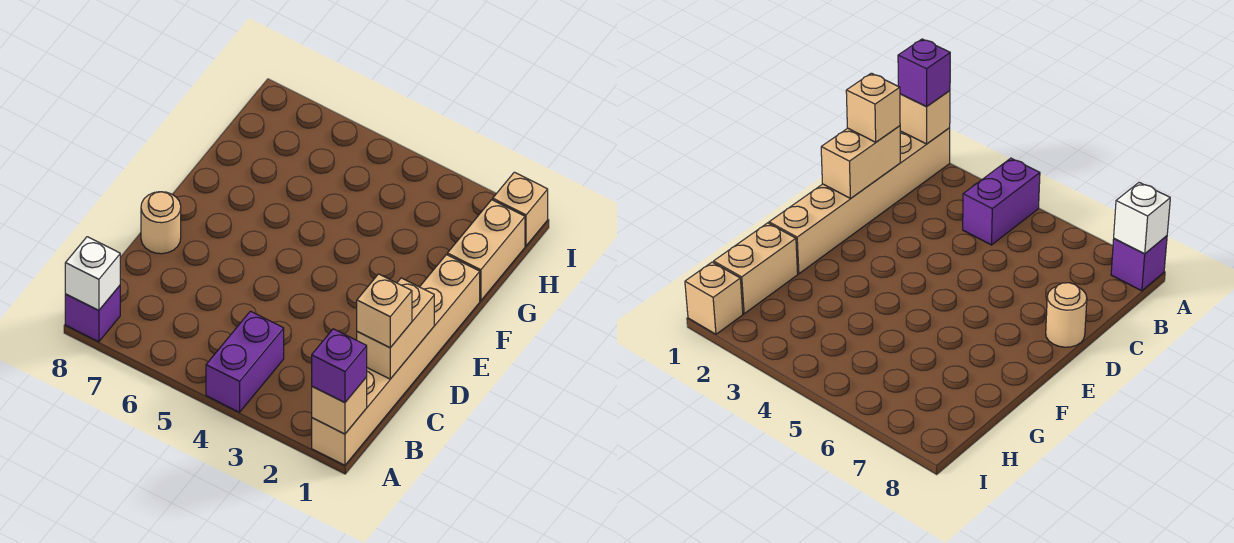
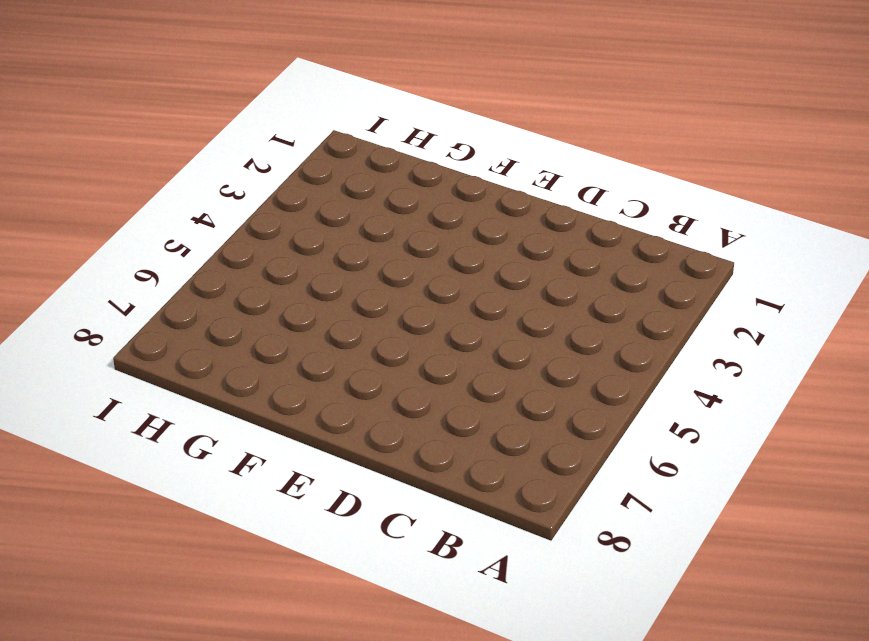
none -> tan 1x6 brick [312,255,480,465]
none -> purple 1x2 brick [206,311,284,412]

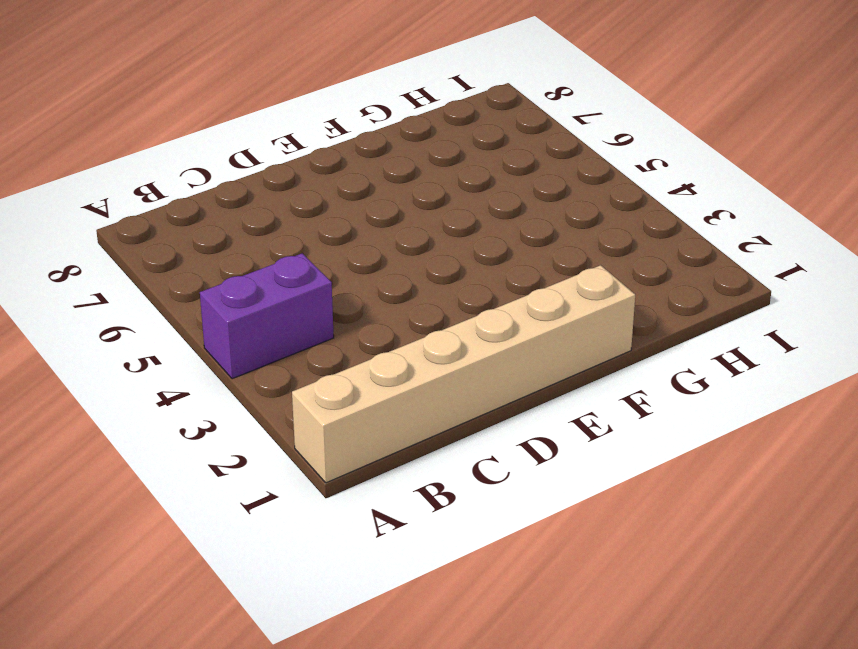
none -> purple 1x1 brick [65,286,120,342]
none -> tan 1x1 round brick [141,192,181,254]

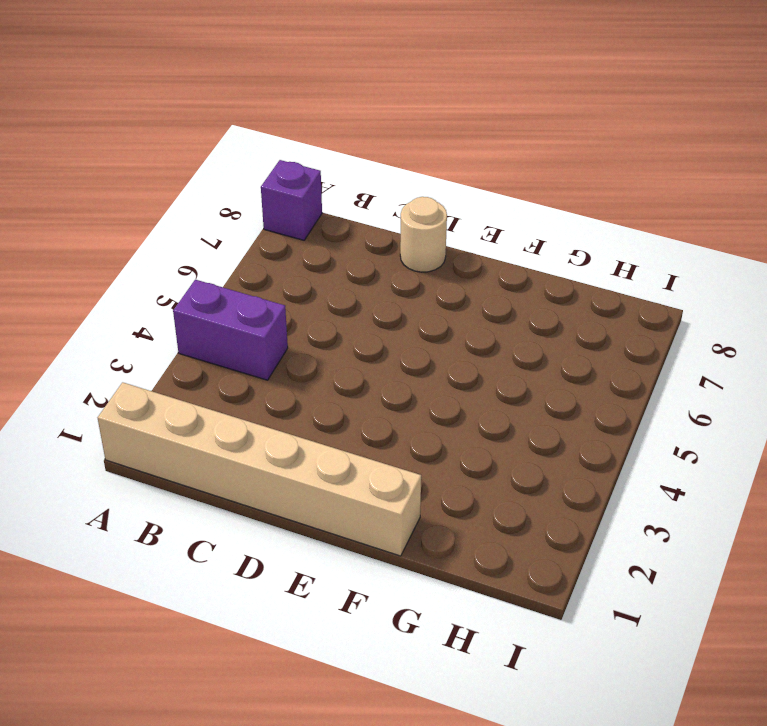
none -> tan 1x2 brick [447,200,525,301]
none -> tan 1x1 brick [493,172,548,246]

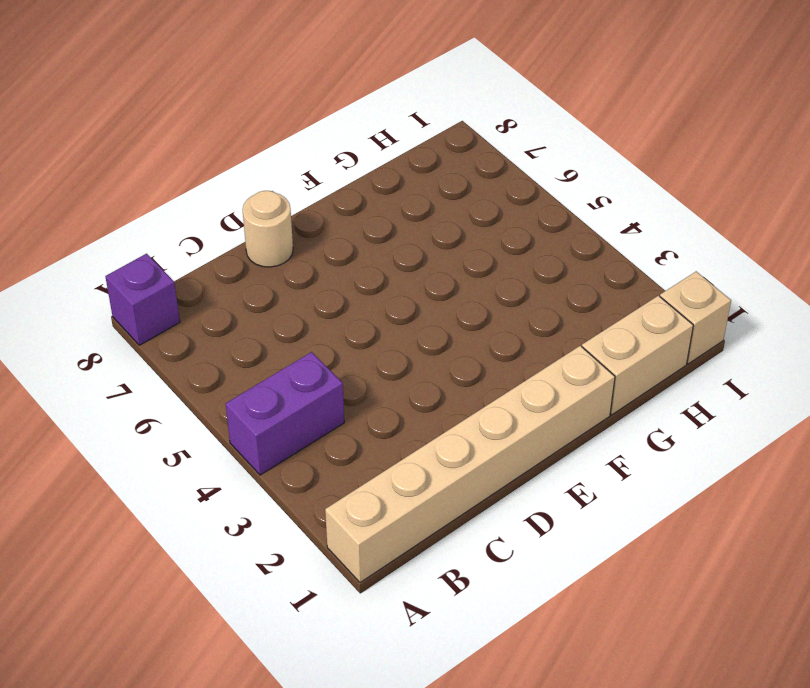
none -> tan 1x1 brick [312,377,367,434]
none -> white 1x1 brick [65,237,120,310]

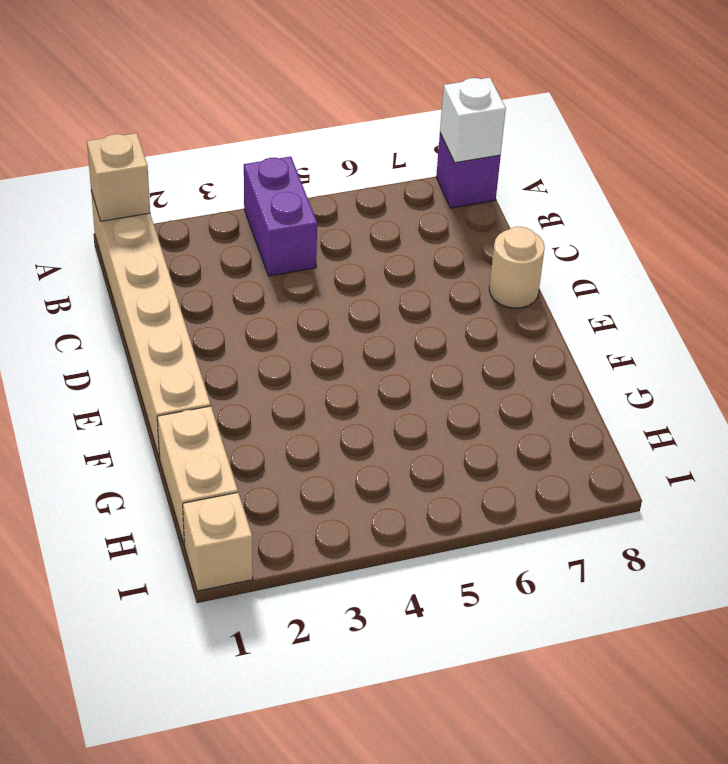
none -> tan 1x2 brick [357,278,434,379]
none -> purple 1x1 brick [312,329,367,403]

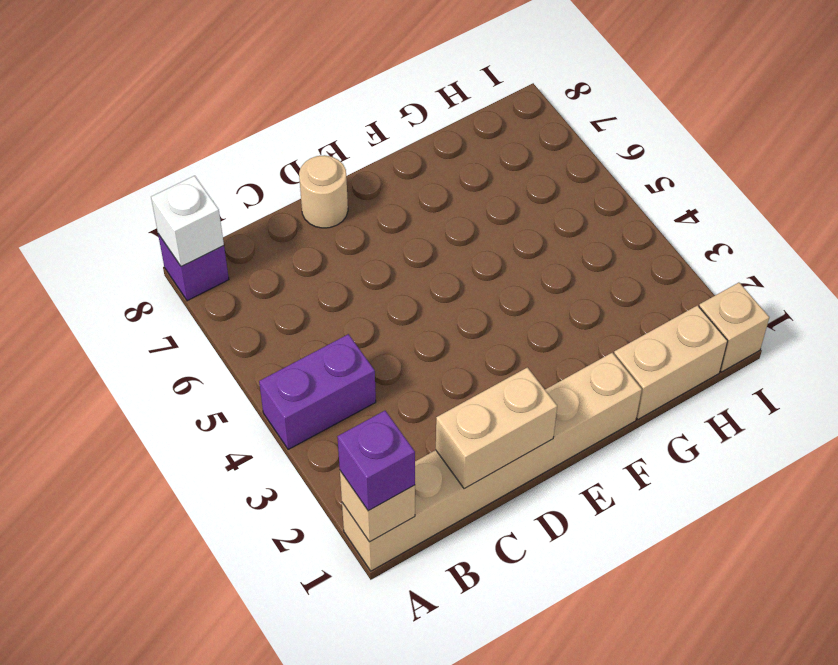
none -> tan 1x1 brick [357,274,412,348]

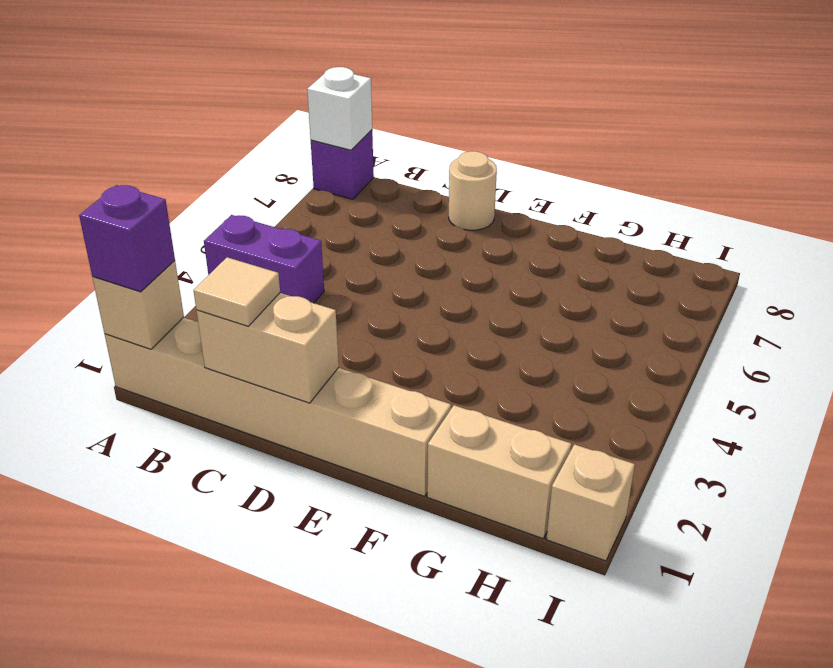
tan 1x1 tile [193,257,280,326] -> tan 1x1 brick [357,274,412,348]

